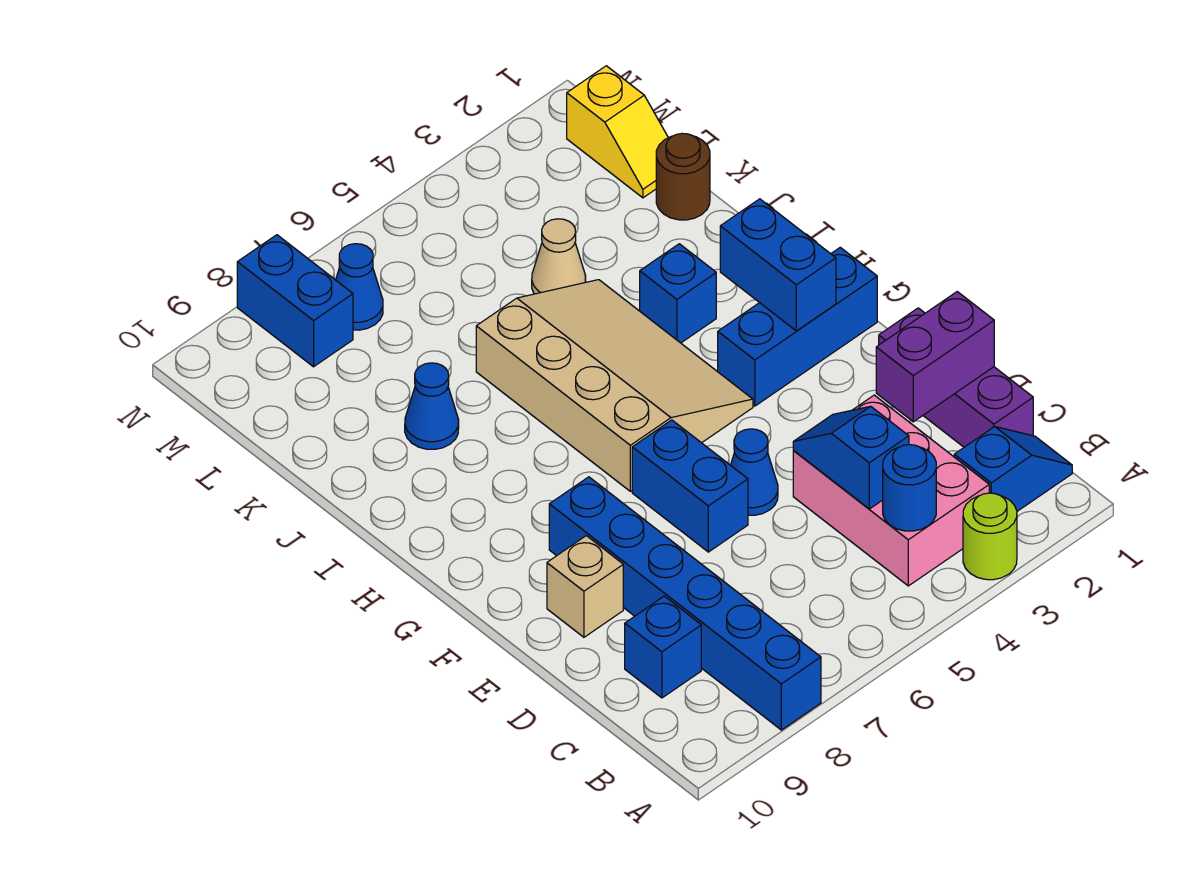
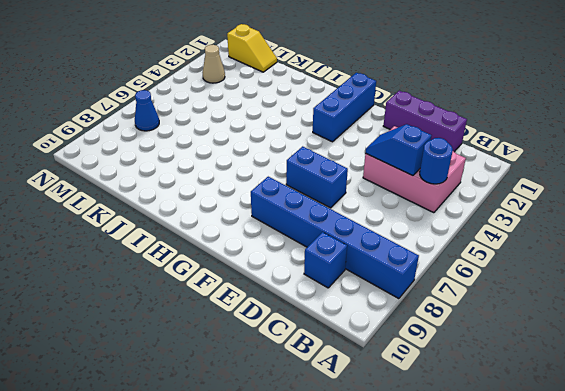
tan 1x1 cone [202,45,225,83] -> tan 1x1 cone moved to [532,219,586,294]
none -> lime 1x1 round brick [963,493,1017,580]
none -> blue 1x2 slope [954,427,1072,511]
none -> blue 1x1 cone [731,429,778,515]

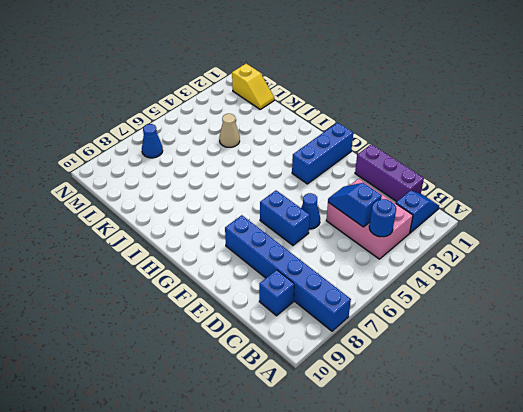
none -> lime 1x1 round brick [963,493,1017,580]
none -> tan 1x1 brick [547,536,623,637]
none -> tan 3x4 slope [476,280,753,491]

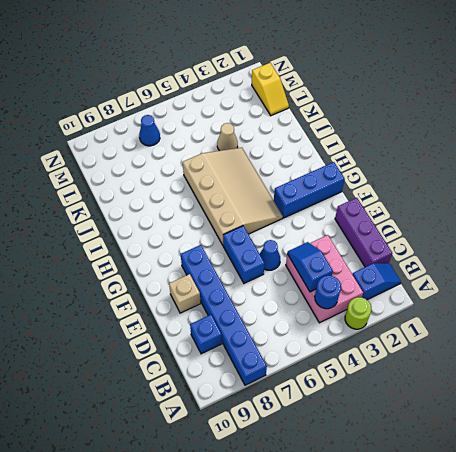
none -> blue 1x1 brick [640,244,716,343]
none -> blue 1x1 cone [405,363,459,449]
none -> brown 1x1 round brick [656,133,710,220]

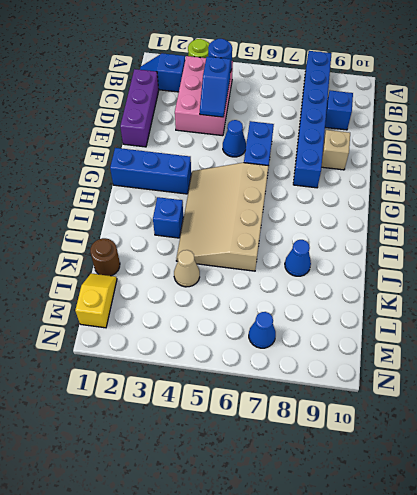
none -> blue 1x2 brick [237,235,353,367]
none -> purple 1x2 brick [876,292,994,422]
none -> blue 1x2 brick [720,199,836,331]

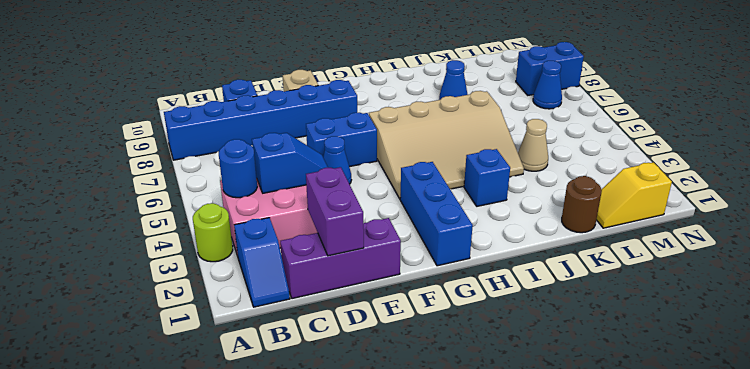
none -> blue 1x2 brick [720,199,836,331]

